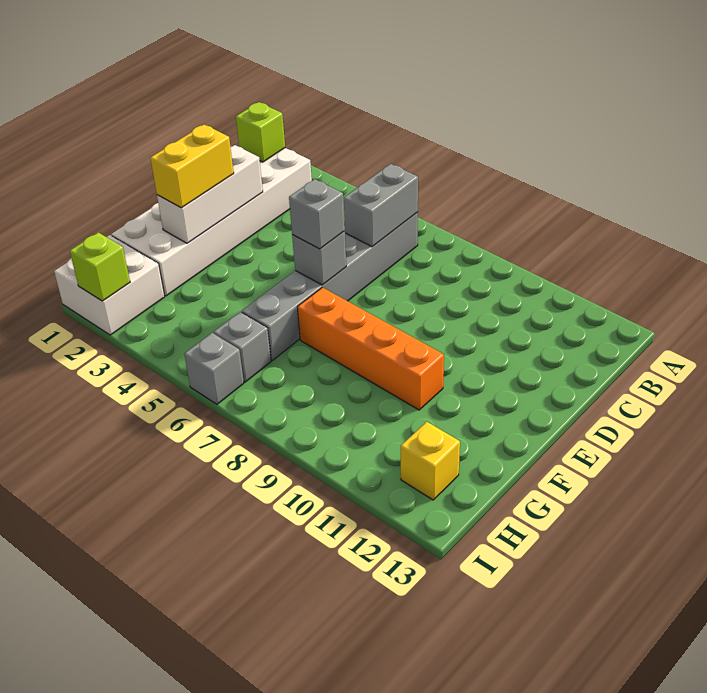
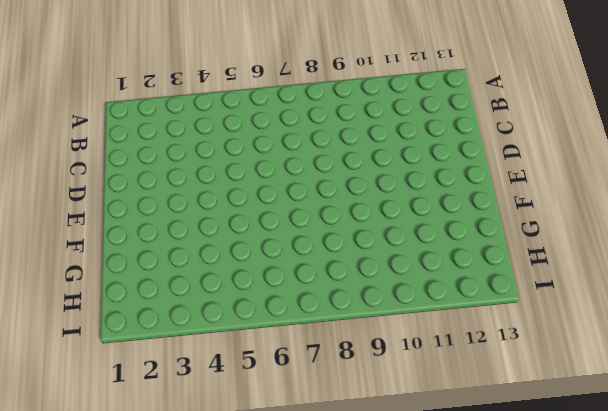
none -> white 2x6 brick [111,148,312,296]
none -> grey 1x6 brick [242,212,418,360]
none -> orange 1x4 brick [297,287,444,410]

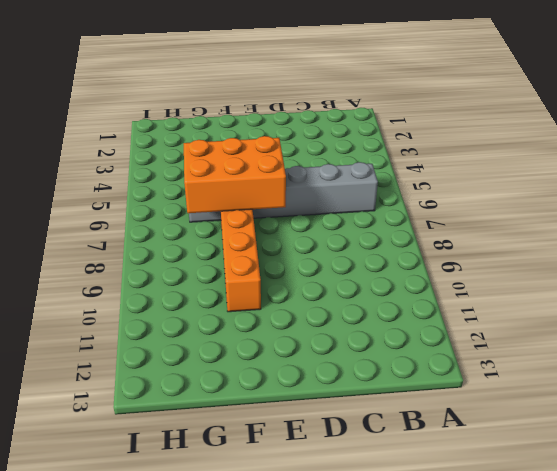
orange 2x3 brick [184,136,286,213] -> grey 1x1 brick [292,231,346,285]
none -> white 2x6 brick [111,148,312,296]
none -> white 2x2 brick [54,235,165,335]
none -> grey 1x1 brick [214,312,271,382]

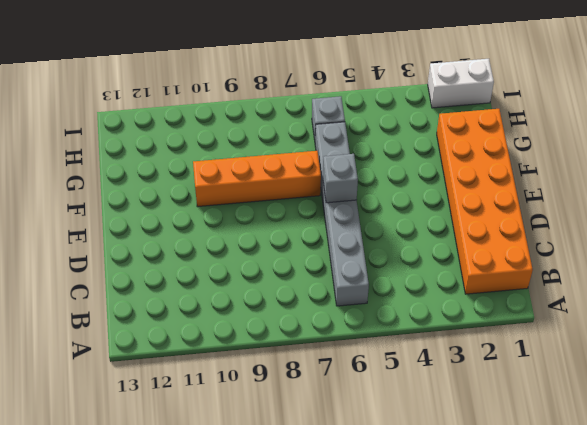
orange 2x6 brick [437,109,533,294] -> white 2x6 brick [111,148,312,296]
white 1x2 brick [428,59,494,108] -> white 2x2 brick [54,235,165,335]
none -> yellow 1x1 brick [401,422,460,500]
none -> grey 1x1 brick [185,333,244,404]
none -> lime 1x1 brick [236,102,285,162]

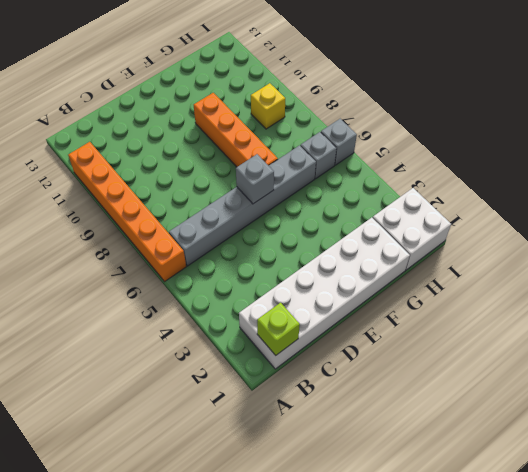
orange 1x6 brick [68,142,186,281] -> none
yellow 1x1 brick [251,83,285,129] -> yellow 1x1 brick moved to [401,422,460,500]
none -> grey 1x2 brick [344,164,418,247]
none -> white 1x3 brick [157,145,263,243]
none -> lime 1x1 brick [70,232,130,301]

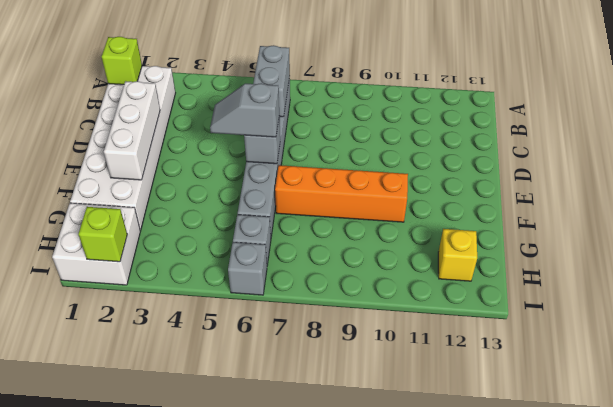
grey 1x2 slope [210,83,279,137] -> grey 1x1 brick [289,179,345,249]
none -> yellow 1x2 brick [150,125,234,208]

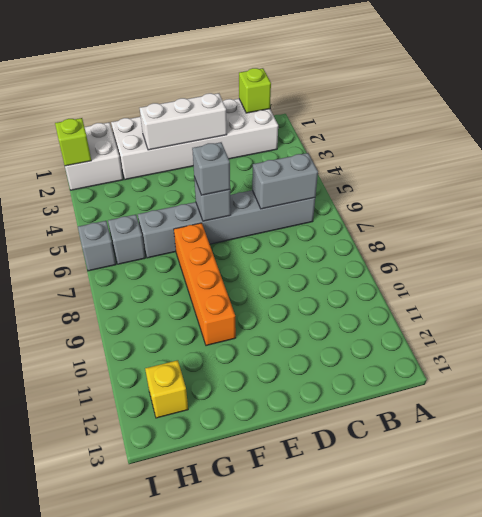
none -> yellow 1x2 brick [150,125,234,208]

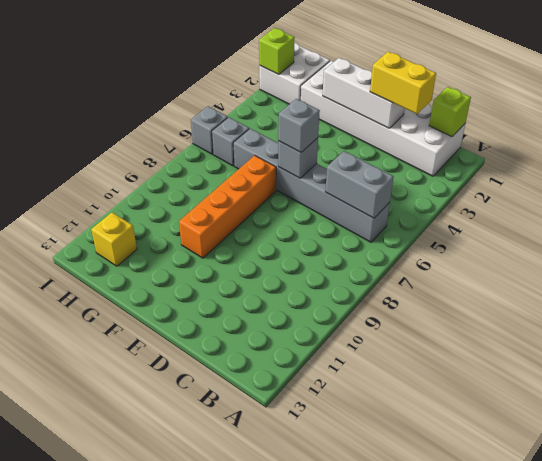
yellow 1x2 brick [370,52,436,114] -> yellow 1x2 brick moved to [150,125,234,208]

